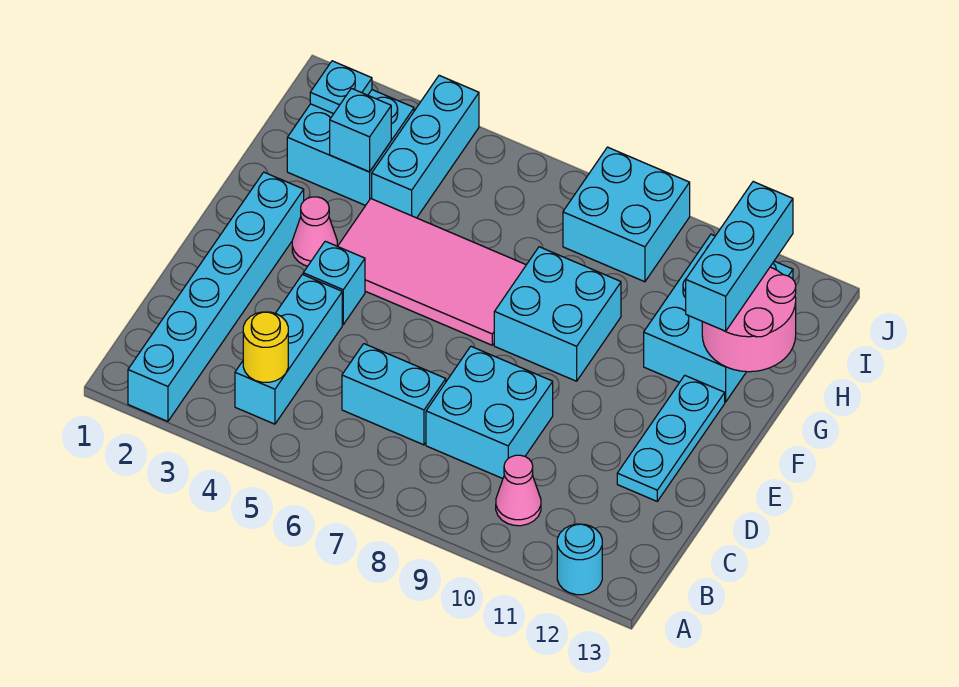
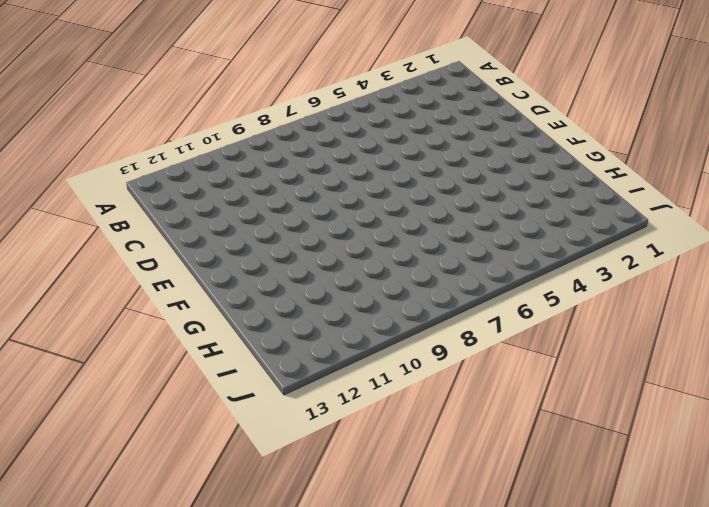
none -> cyan 1x6 brick [128,172,304,421]
none -> cyan 1x1 round brick [557,524,602,595]
none -> cyan 1x3 brick [235,274,342,424]

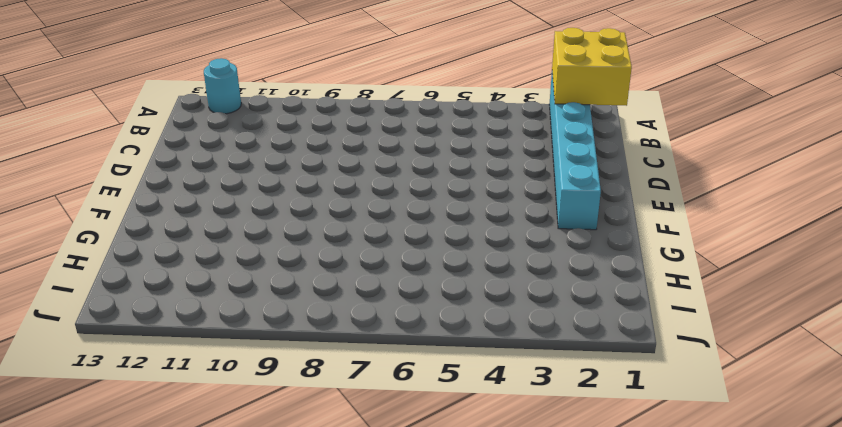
yellow 2x2 brick [552,28,632,106] -> none
none -> cyan 1x3 brick [235,274,342,424]
none -> pink 1x1 cone [496,455,541,526]
none -> cyan 1x2 brick [342,344,446,445]

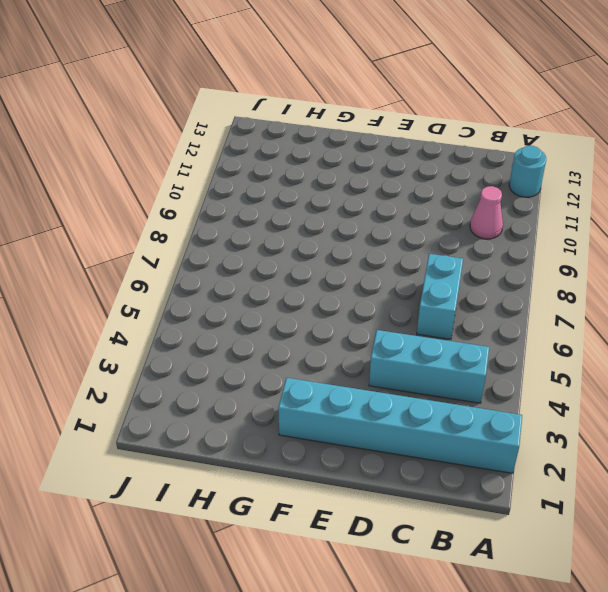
none -> cyan 2x2 brick [426,346,553,479]
none -> cyan 1x3 plate [617,375,725,501]
none -> cyan 1x1 brick [303,241,365,324]

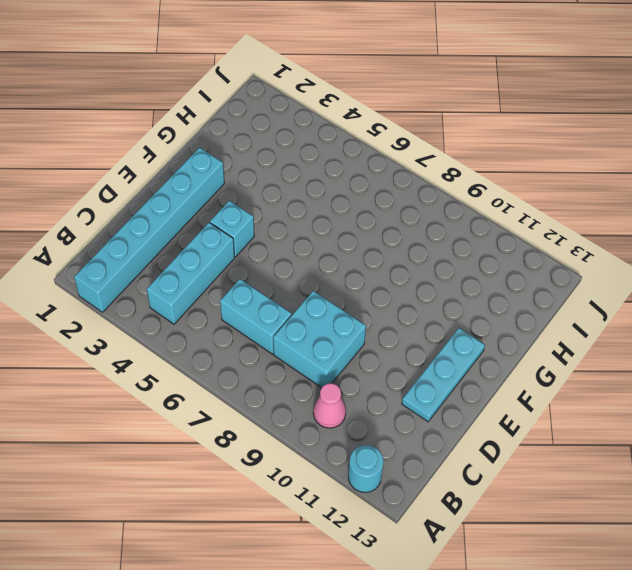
none -> pink 1x1 cone [292,197,337,266]
none -> pink 2x4 tile [338,199,526,345]
none -> cyan 2x2 brick [494,247,621,381]

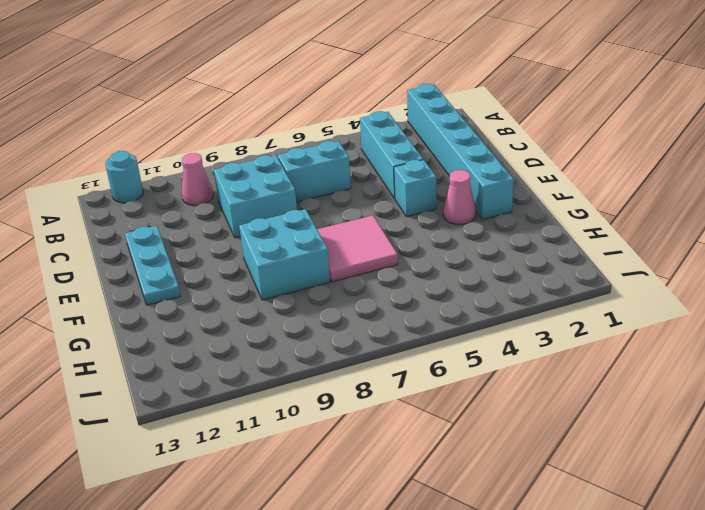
pink 2x2 tile [317,216,398,282] -> pink 2x4 tile [338,199,526,345]
none -> cyan 2x3 brick [644,234,793,402]
none -> cyan 2x2 brick [287,90,414,206]
none -> cyan 1x3 brick [372,75,479,218]

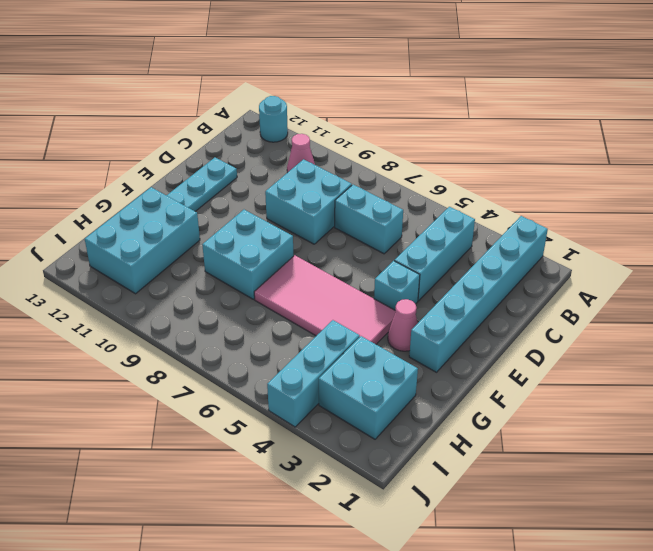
none -> cyan 2x2 brick [563,147,690,282]
none -> yellow 1x1 round brick [243,312,288,382]
none -> pink 2x2 round brick [702,267,796,372]

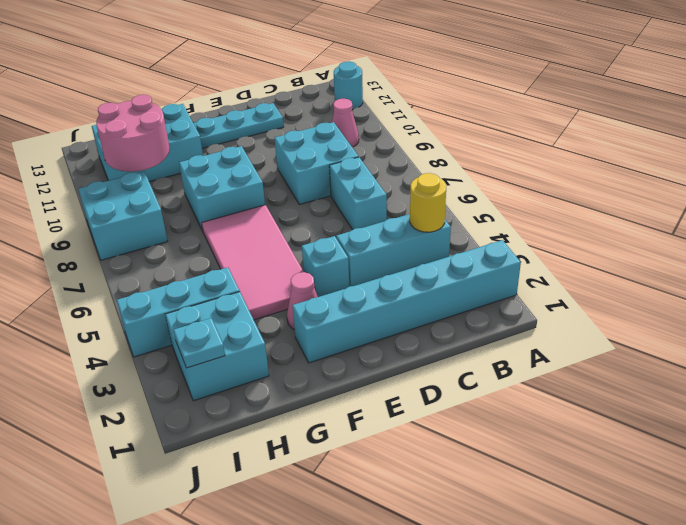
pink 2x2 round brick [96,95,170,172] -> pink 2x2 round brick moved to [702,267,796,372]
none -> cyan 1x1 brick [330,88,391,172]
none -> cyan 1x3 brick [686,182,793,331]

